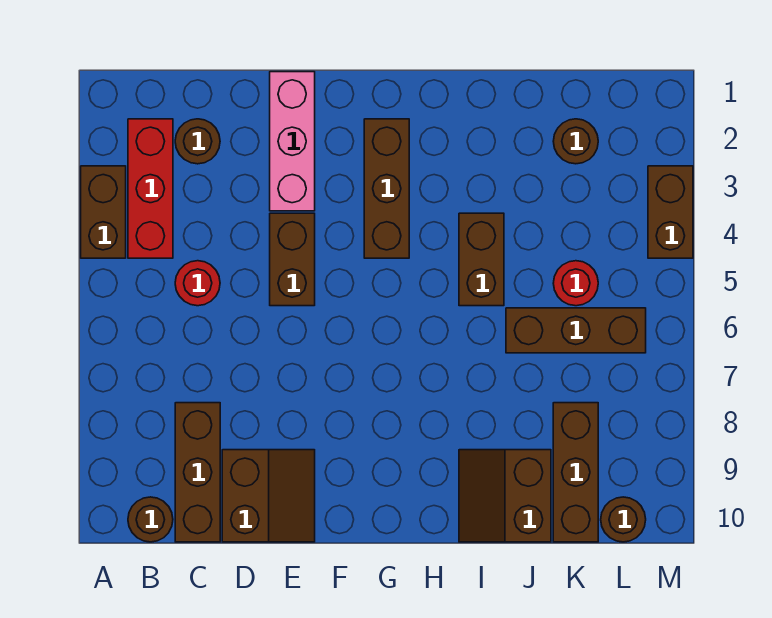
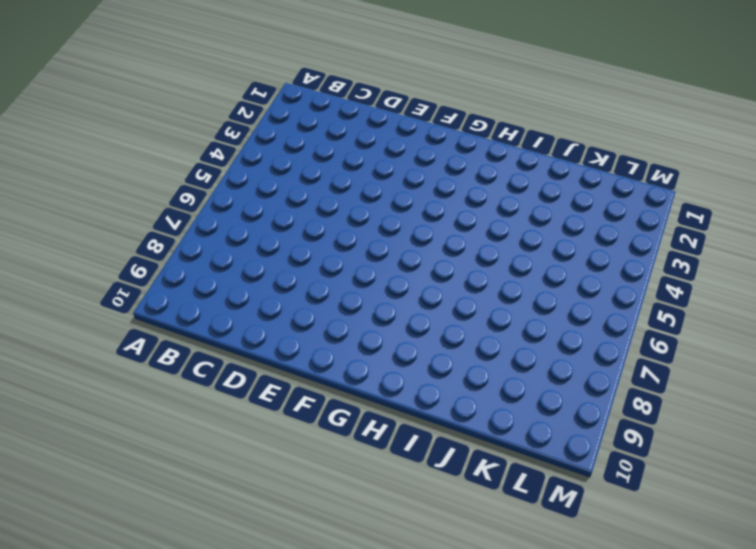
none -> brown 1x2 brick [81,166,126,258]
none -> red 1x3 brick [128,119,173,258]
none -> brown 1x1 round brick [128,497,173,542]

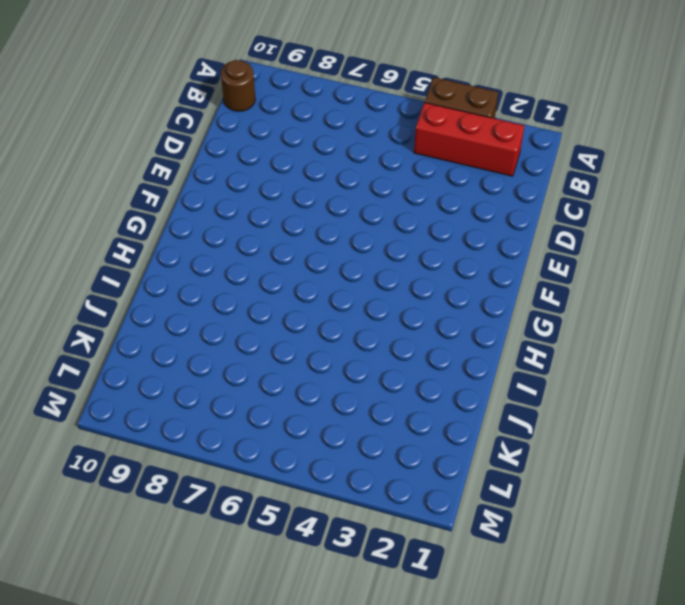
none -> brown 1x1 round brick [175,119,220,164]
none -> red 1x1 round brick [175,261,220,306]
none -> brown 1x3 brick [175,403,220,542]

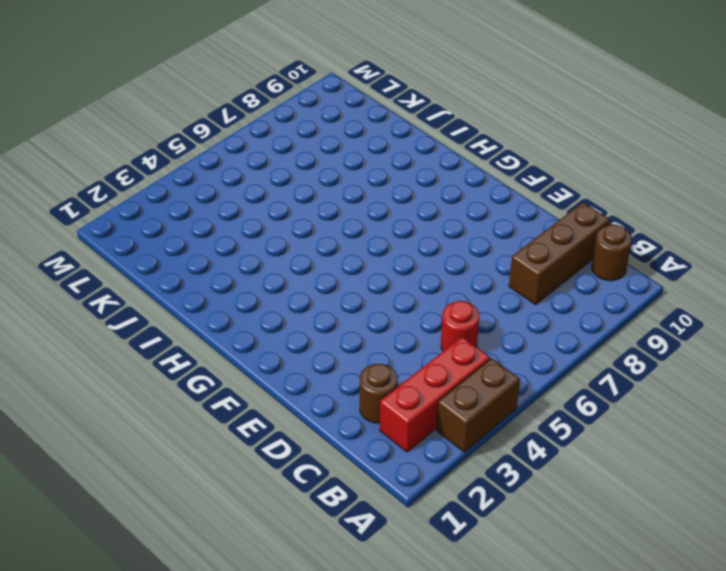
none -> brown 2x2 slope [222,450,315,542]
none -> pink 1x3 brick [270,72,315,211]
none -> brown 1x2 brick [270,213,315,306]

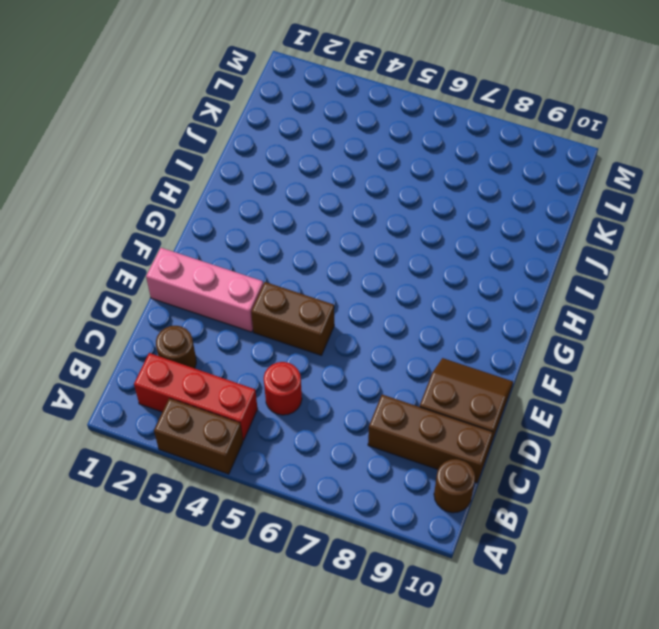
none -> brown 1x3 brick [364,119,409,258]
none -> brown 1x2 brick [459,213,504,306]
none -> brown 2x2 slope [459,450,551,542]

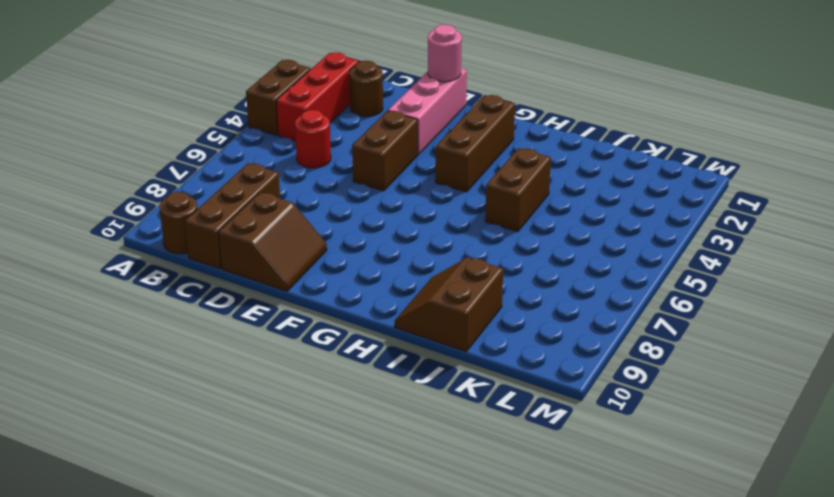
pink 1x1 round brick [428,25,462,82] -> none
none -> brown 1x3 brick [506,308,646,353]
none -> brown 1x1 round brick [553,119,598,164]
none -> red 1x1 round brick [553,261,598,306]

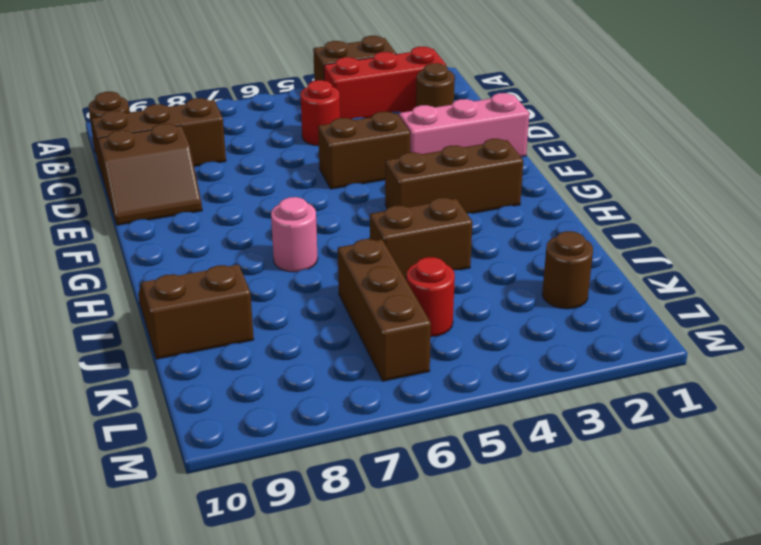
pink 1x1 round brick [271,197,318,272] -> none
none -> brown 1x3 brick [553,403,598,542]
none -> brown 1x1 round brick [601,497,646,542]
none -> brown 1x2 brick [648,166,693,258]

